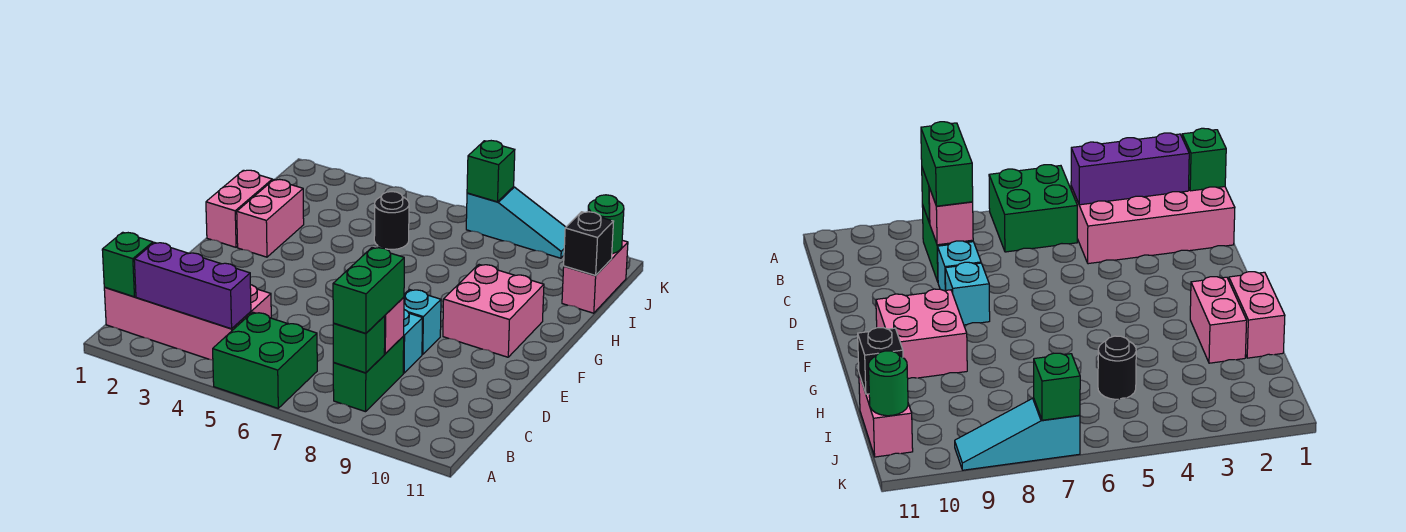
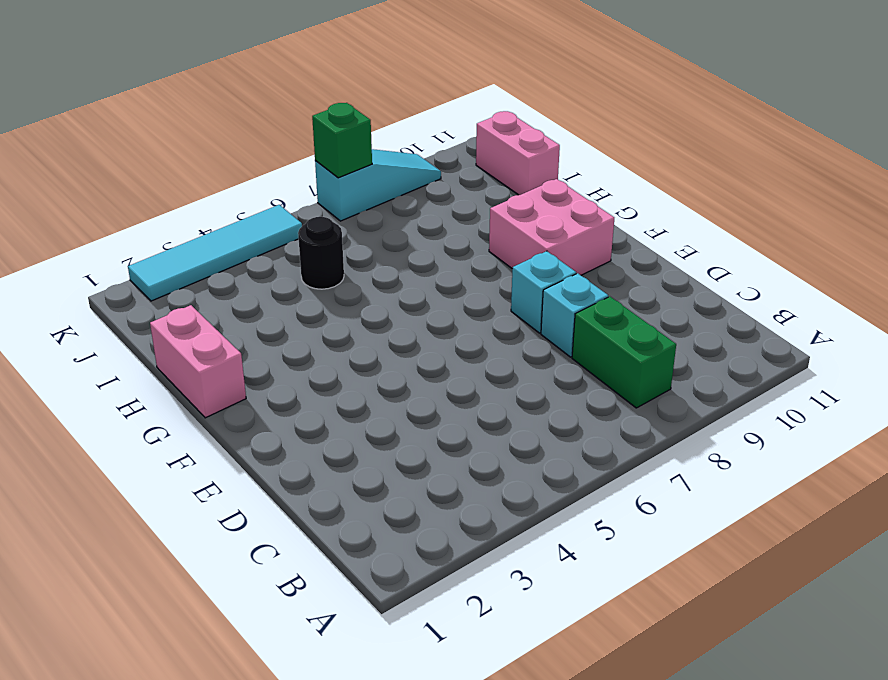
cyan 1x4 tile [128,205,302,301] -> none
none -> green 2x2 brick [213,312,317,408]
none -> pink 2x4 brick [104,285,271,360]
none -> pink 1x2 brick [237,179,304,257]

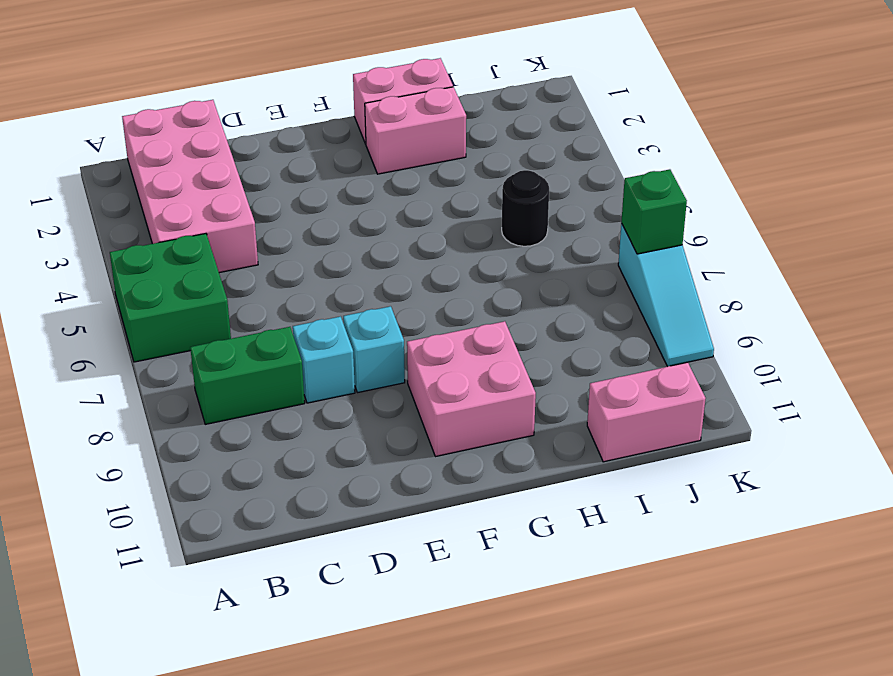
none -> green 1x1 brick [102,232,153,297]
none -> purple 1x3 brick [134,243,251,329]
none -> green 1x1 brick [333,316,385,373]

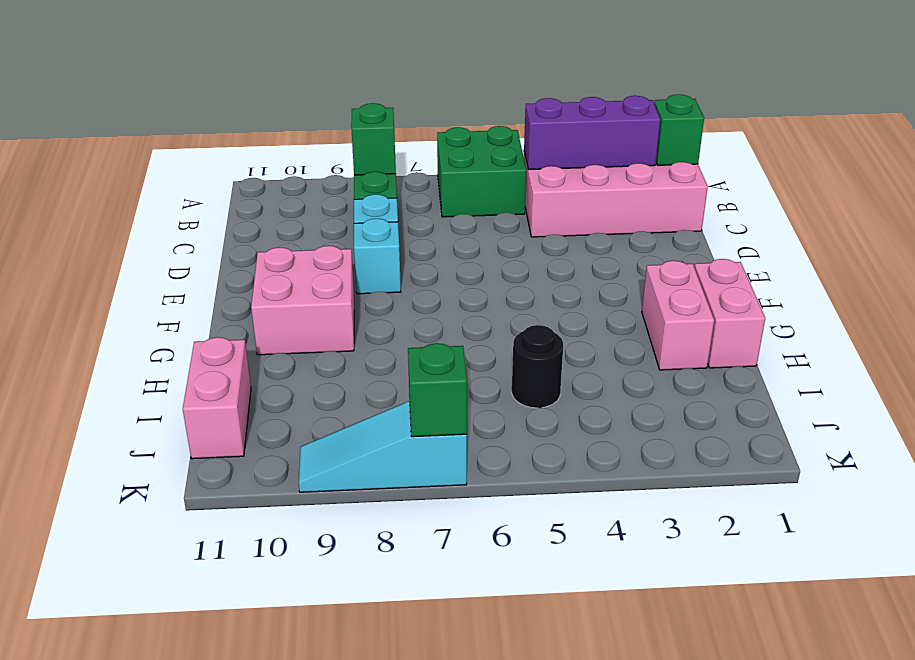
none -> pink 1x1 brick [384,297,404,354]
none -> black 1x1 brick [564,212,614,276]
none -> green 1x1 round brick [588,195,624,254]

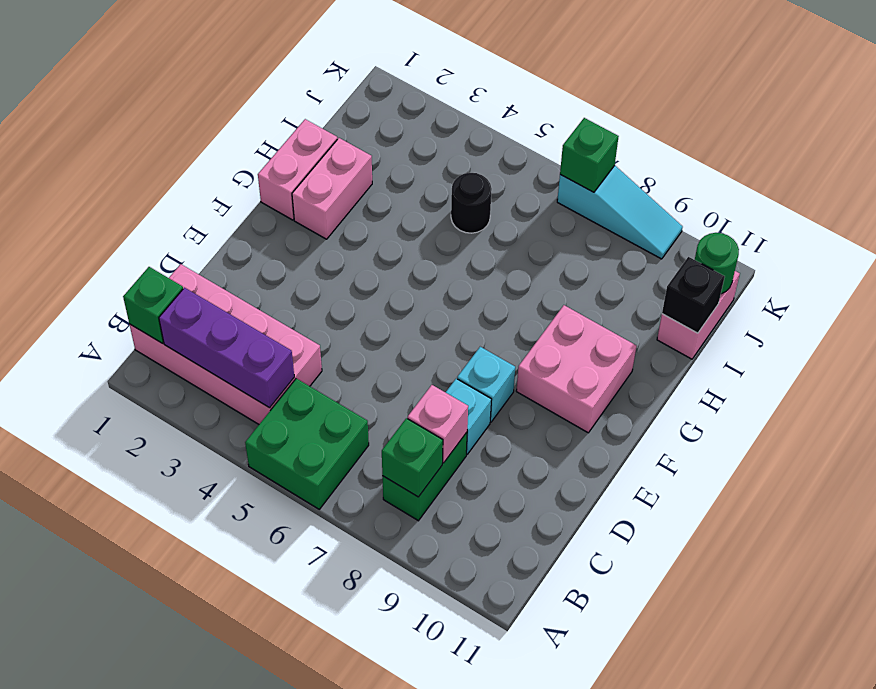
none -> green 1x2 brick [333,248,404,333]

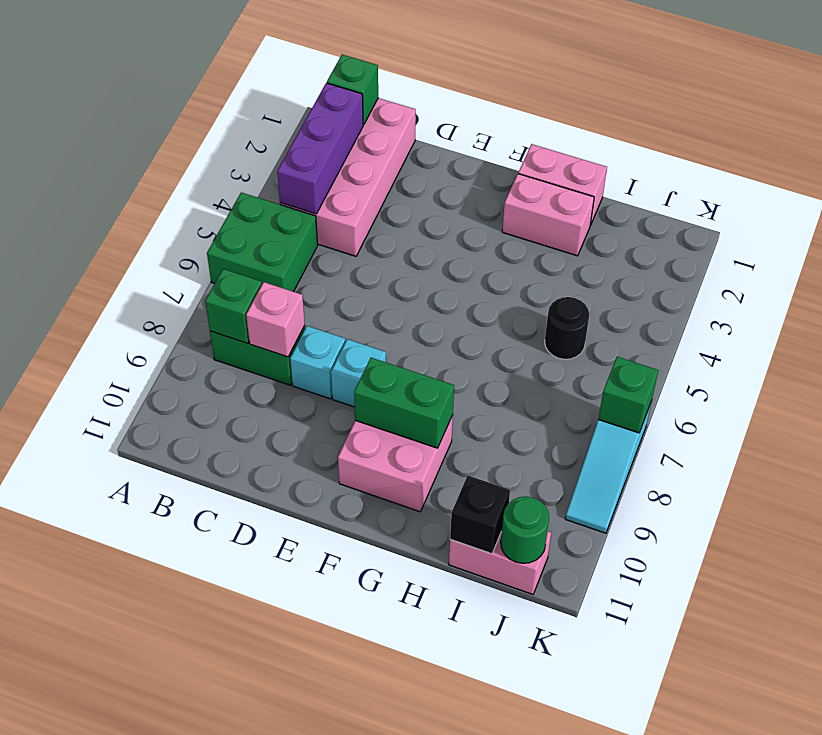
green 1x2 brick [354,357,454,448] -> green 1x2 brick moved to [333,248,404,333]

